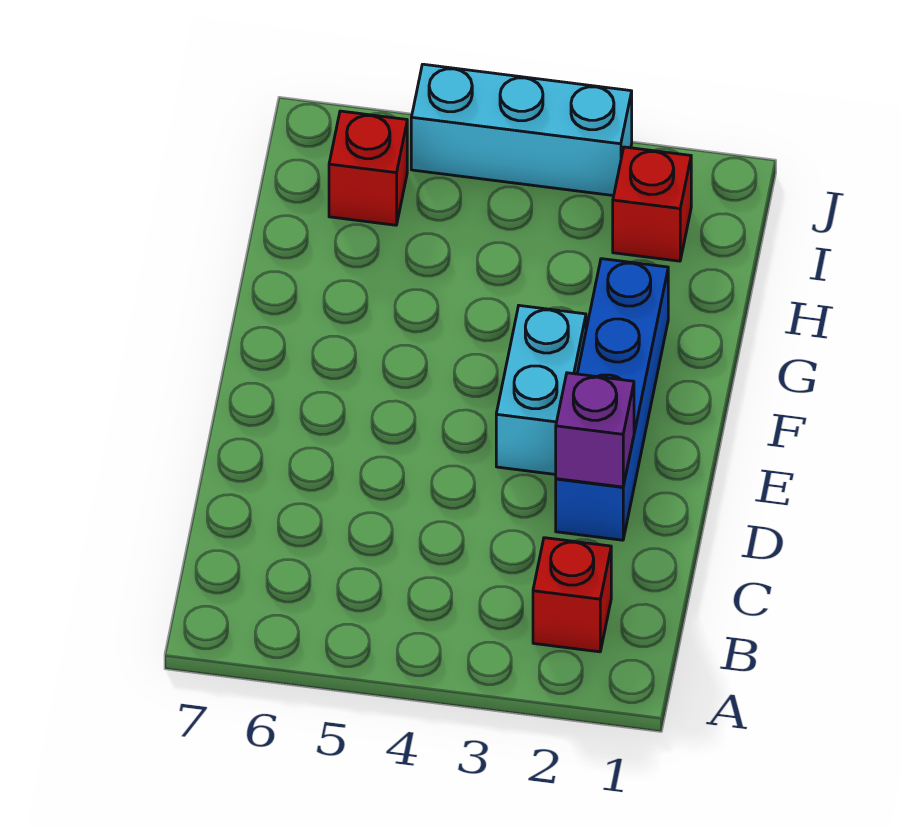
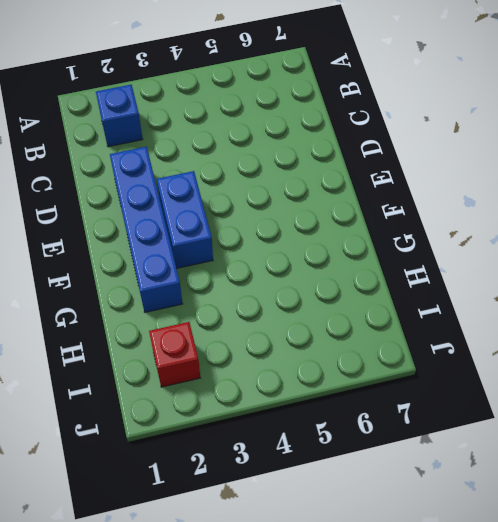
blue 1x1 brick [96,85,143,147] -> red 1x1 brick [533,538,611,652]
blue 1x2 brick [157,171,213,268] -> cyan 1x2 brick [496,306,586,475]
none -> red 1x1 brick [329,111,407,225]
none -> cyan 1x3 brick [411,64,632,196]

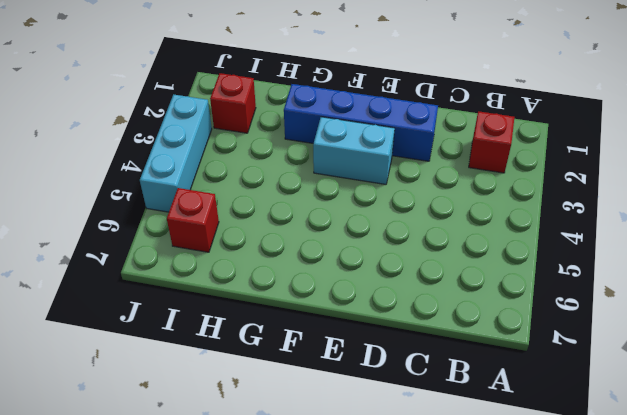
none -> purple 1x1 brick [556,373,634,487]

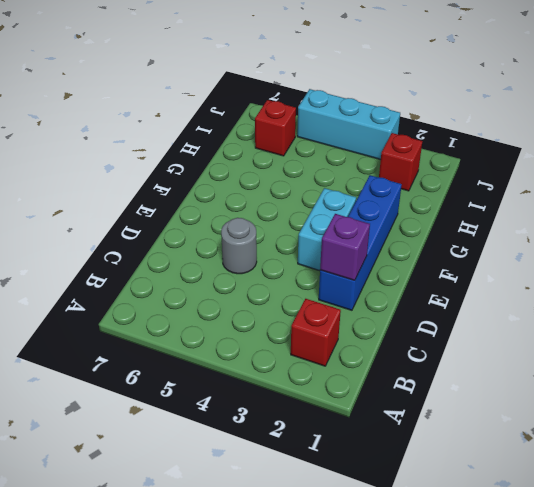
grey 1x1 round brick [221,218,257,274] -> none

